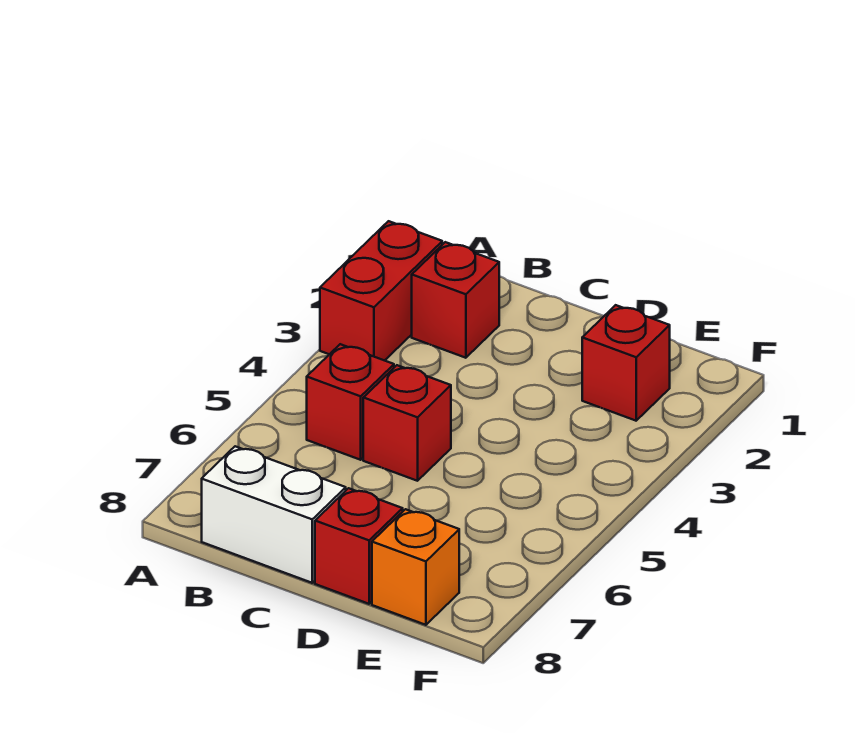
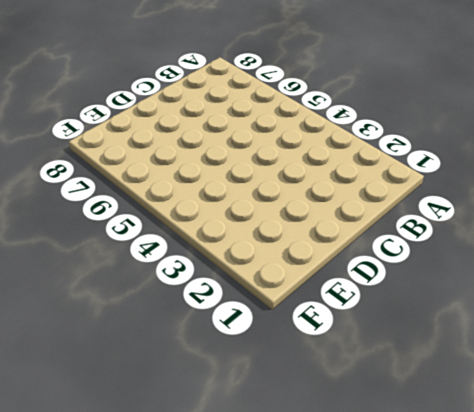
none -> red 1x2 brick [320,221,442,361]
none -> red 1x1 brick [412,242,499,358]

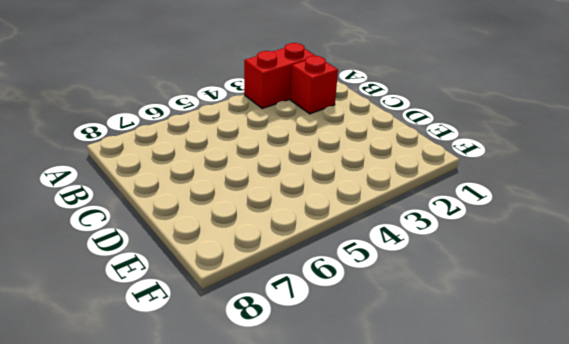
none -> red 1x1 brick [307,344,394,460]
none -> white 1x2 brick [202,446,346,583]

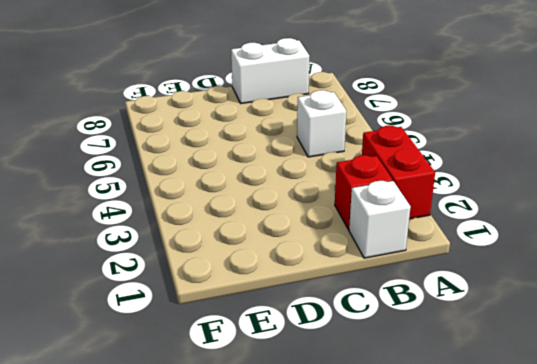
white 1x1 brick [349,181,411,258] -> none
white 1x1 brick [297,90,346,157] -> red 1x1 brick [307,344,394,460]
none -> red 1x1 brick [363,365,451,481]
none -> red 1x1 brick [315,488,403,604]

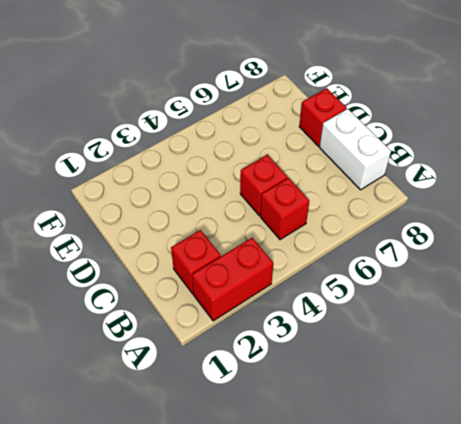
none -> red 1x1 brick [582,305,670,421]
none -> orange 1x1 brick [372,509,459,625]

